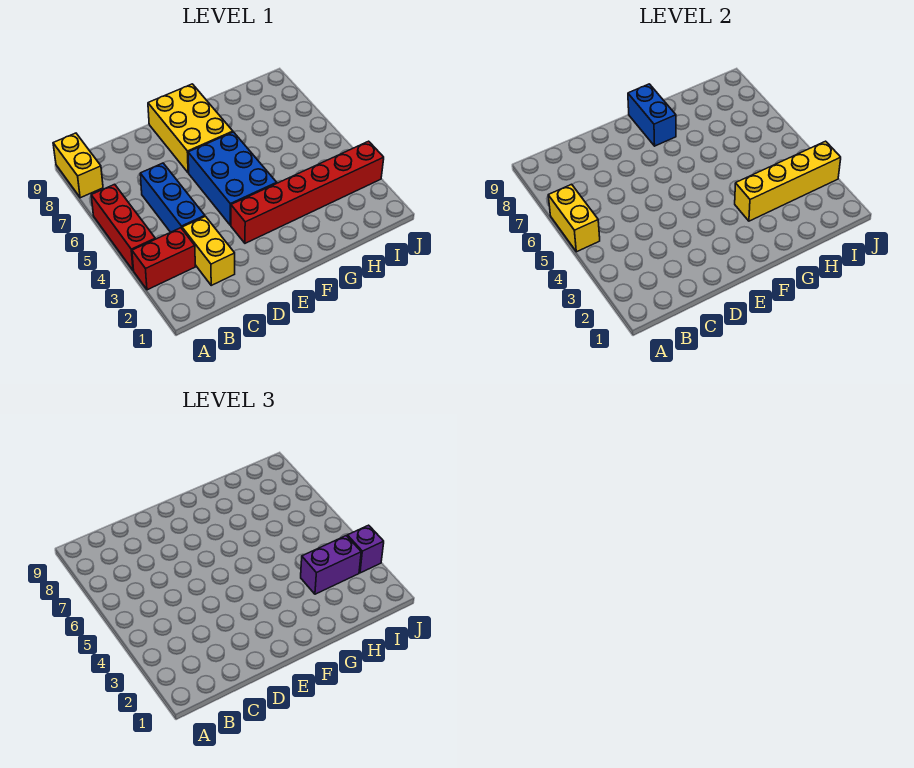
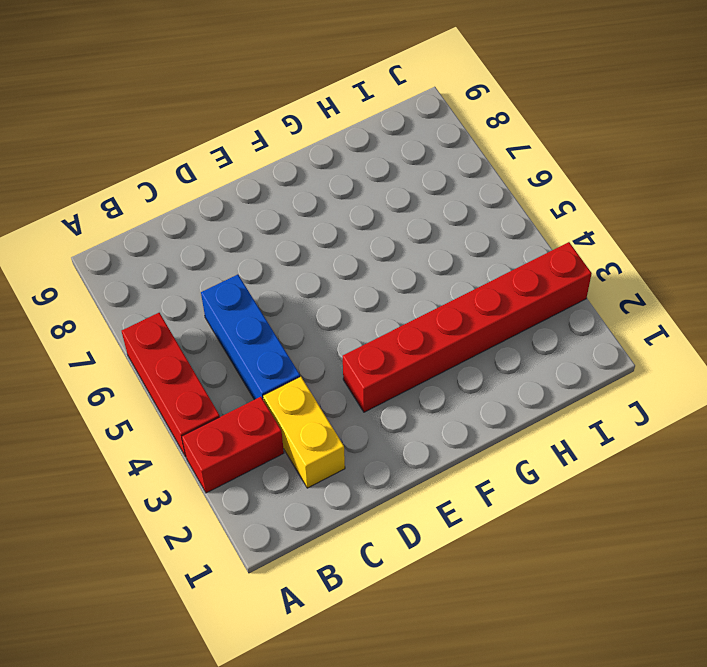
none -> yellow 1x2 brick [53,133,103,198]
none -> blue 2x3 brick [188,132,277,225]
none -> yellow 2x3 brick [148,84,233,173]

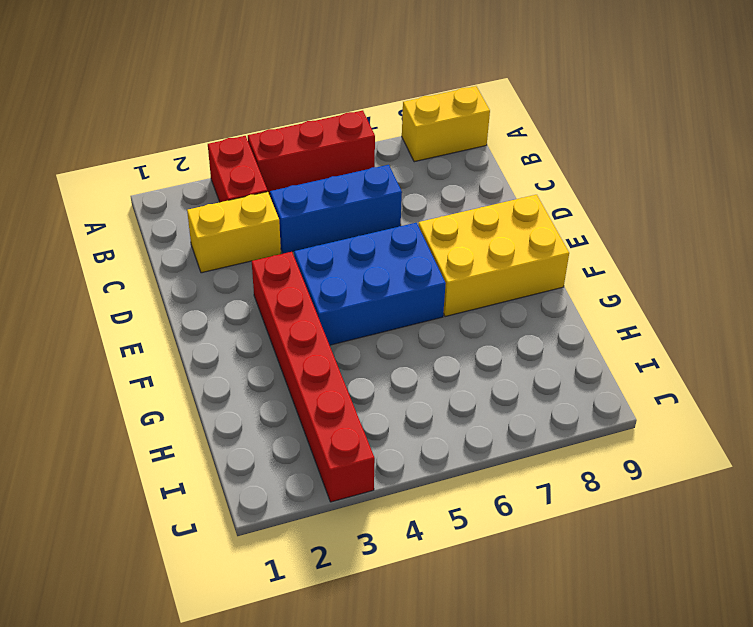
none -> yellow 1x2 brick [548,184,600,252]
none -> blue 1x2 brick [628,84,676,146]
none -> yellow 1x4 brick [735,141,841,221]

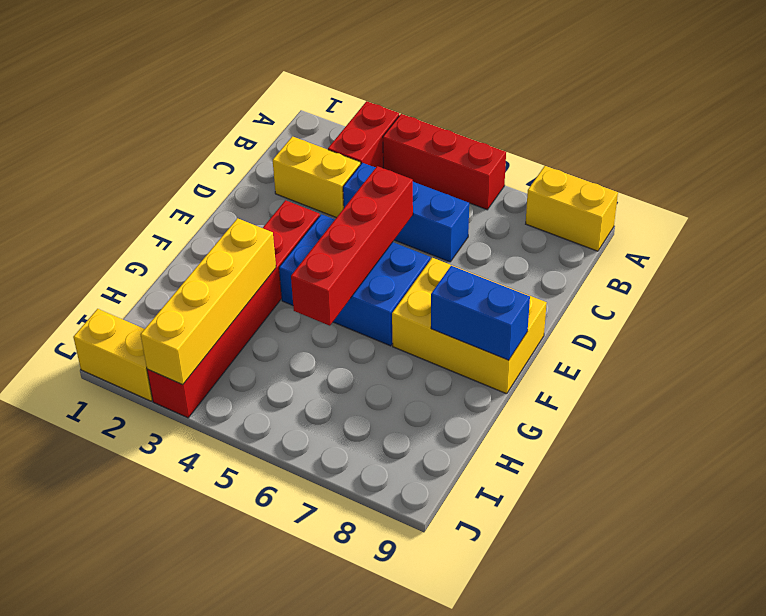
red 1x4 brick [291,166,413,326] -> none
yellow 1x2 brick [73,309,153,401] -> yellow 1x2 brick moved to [548,184,600,252]
none -> purple 1x2 brick [301,536,361,594]
none -> purple 1x1 brick [347,525,384,573]

